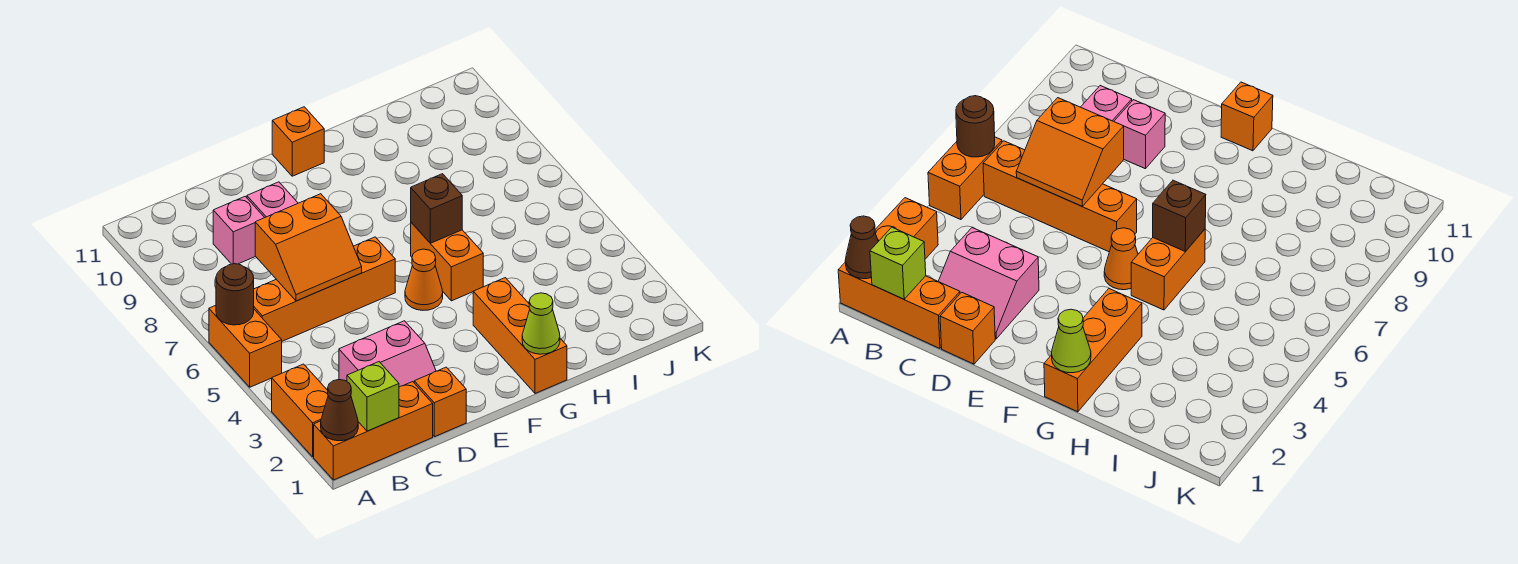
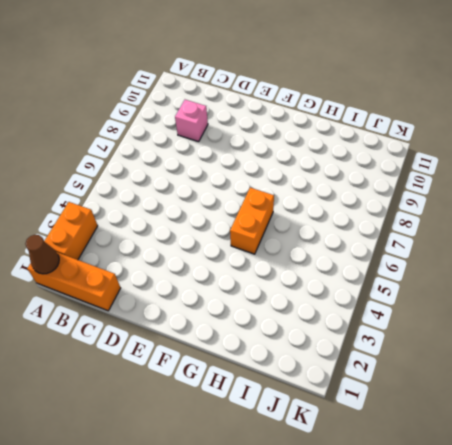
none -> orange 1x2 brick [209,305,282,387]
none -> orange 1x4 brick [254,237,395,341]
none -> pink 2x2 slope [339,321,436,387]

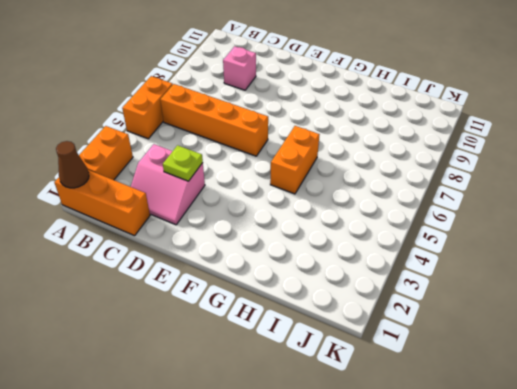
lime 1x1 plate [163,145,203,181] -> none
none -> orange 1x1 brick [414,367,466,437]
none -> pink 1x1 brick [247,182,298,217]
none -> orange 1x1 cone [405,249,443,310]

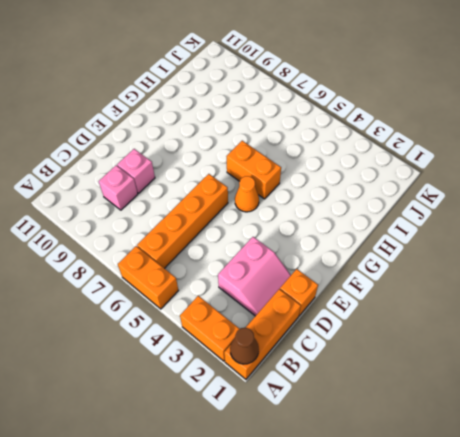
none -> orange 1x1 brick [272,107,324,176]
none -> orange 1x3 brick [473,278,567,393]
none -> brown 1x1 round brick [216,264,254,325]

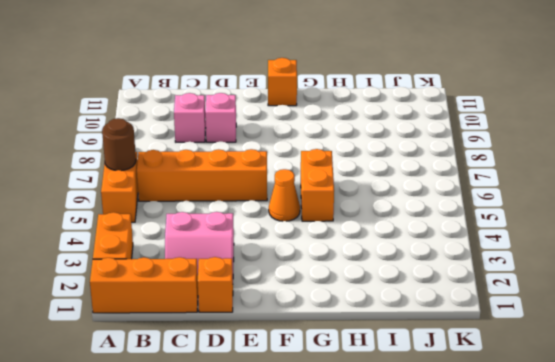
none -> orange 1x3 brick [473,278,567,393]
none -> brown 1x1 cone [321,380,358,441]
none -> lime 1x1 brick [347,362,399,431]

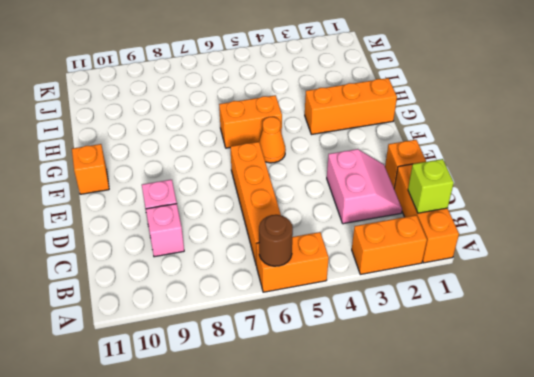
none -> brown 1x1 cone [321,380,358,441]
none -> orange 2x2 slope [255,194,362,301]
none -> lime 1x1 cone [522,293,560,354]

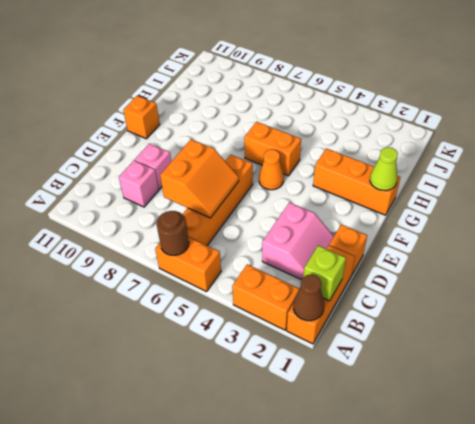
none -> brown 1x1 brick [411,174,462,243]

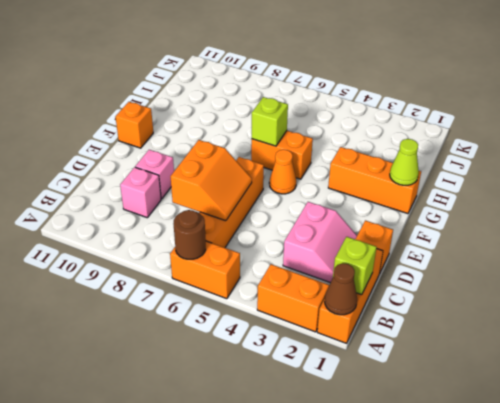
lime 1x1 brick [252,97,288,146] -> brown 1x1 brick [411,174,462,243]

